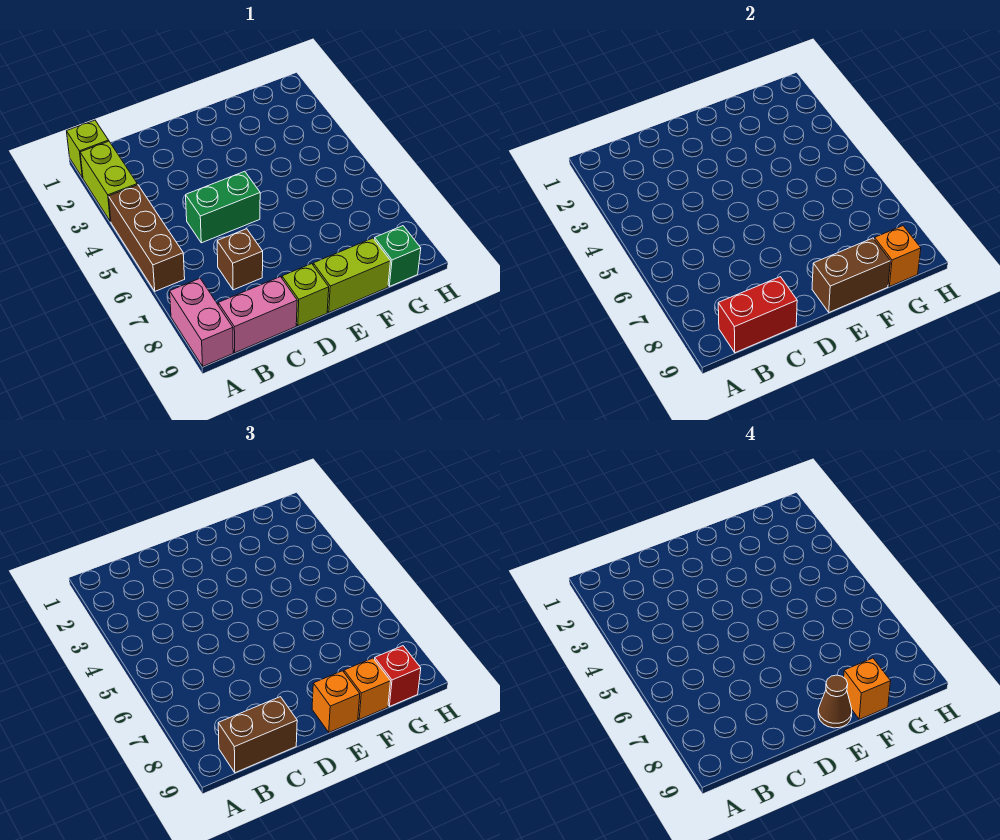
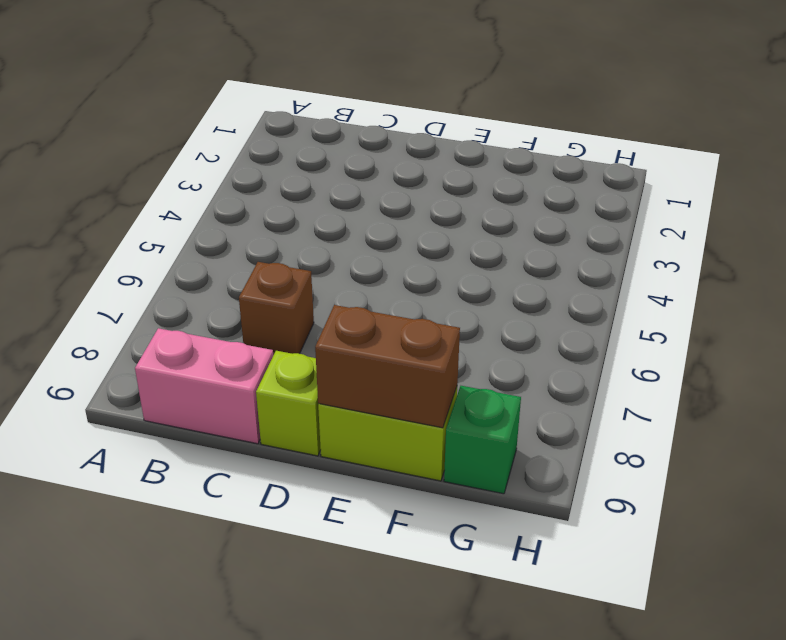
none -> lime 1x1 brick [67,120,109,178]
none -> lime 1x2 brick [80,141,137,222]
none -> brown 1x3 brick [109,185,185,291]

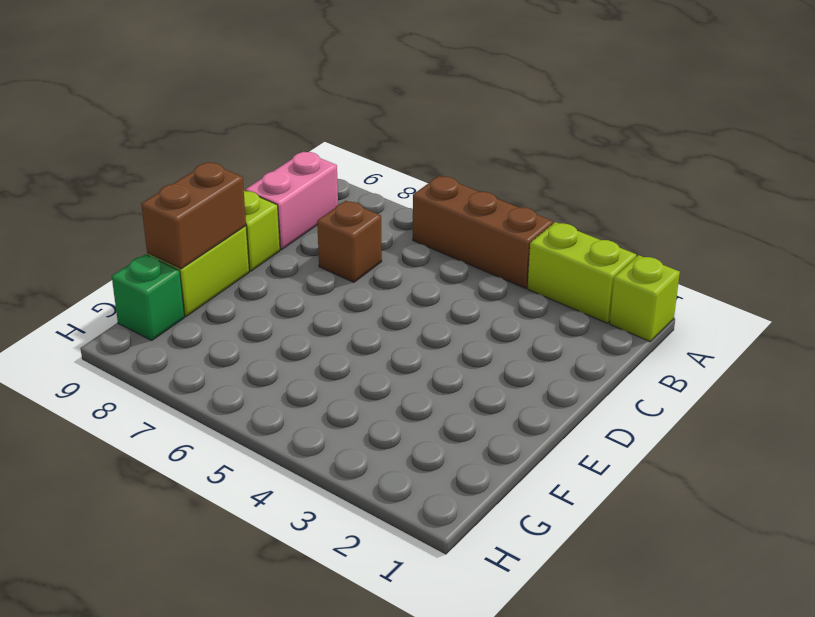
none -> pink 1x2 brick [170,278,233,366]
none -> green 1x2 brick [186,171,260,243]
none -> red 1x2 brick [718,277,797,353]

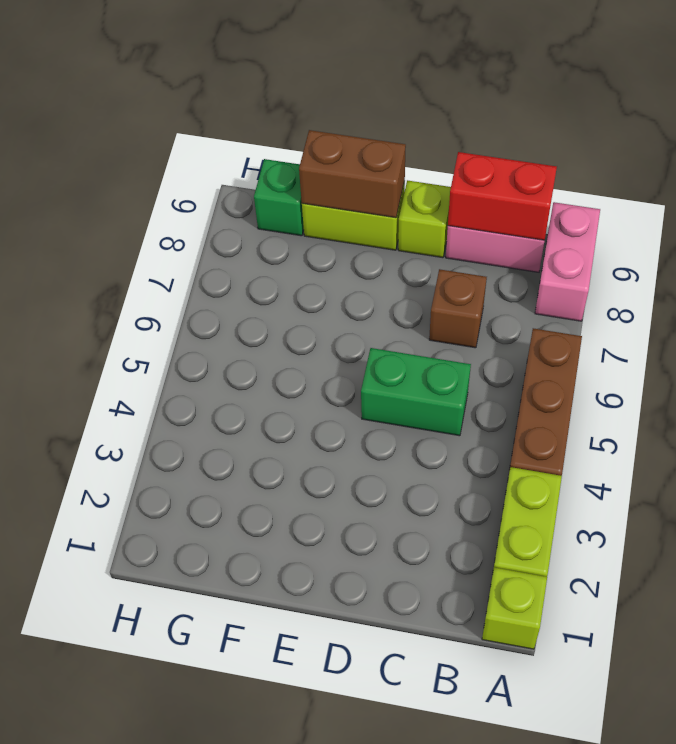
none -> orange 1x1 brick [874,226,921,287]
none -> brown 1x2 brick [218,697,297,773]
none -> orange 1x1 brick [312,671,360,732]

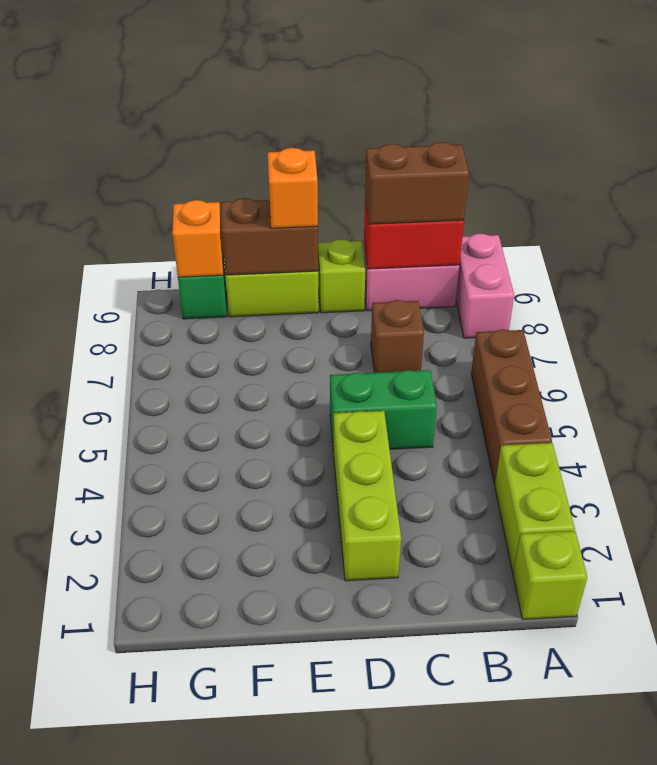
lime 1x3 brick [334,411,401,581] -> none
none -> orange 1x1 brick [344,658,391,719]
none -> red 1x1 brick [374,646,421,707]
none -> brown 1x1 cone [818,675,852,728]

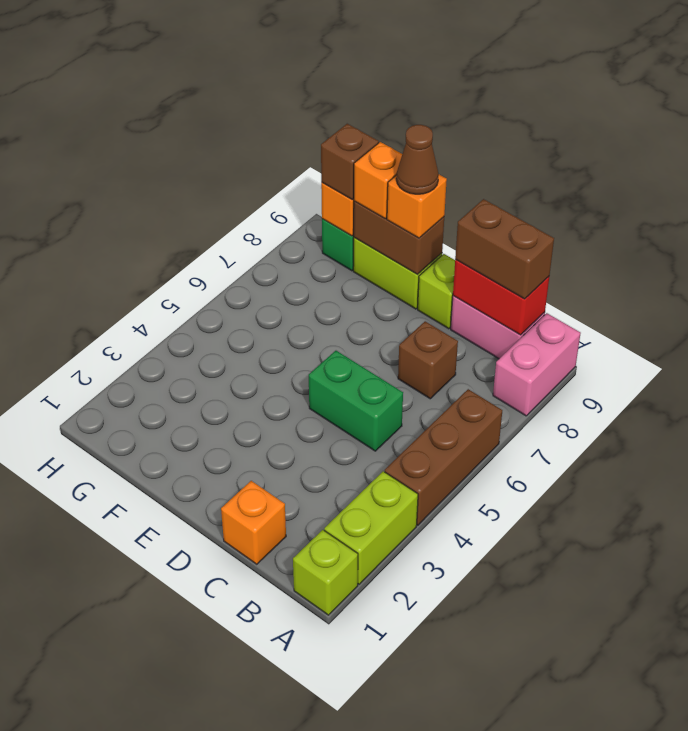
orange 1x1 brick [221,481,286,564] -> orange 1x1 brick moved to [844,658,891,719]
brown 1x1 brick [321,124,379,200] -> red 1x1 brick [374,646,421,707]

